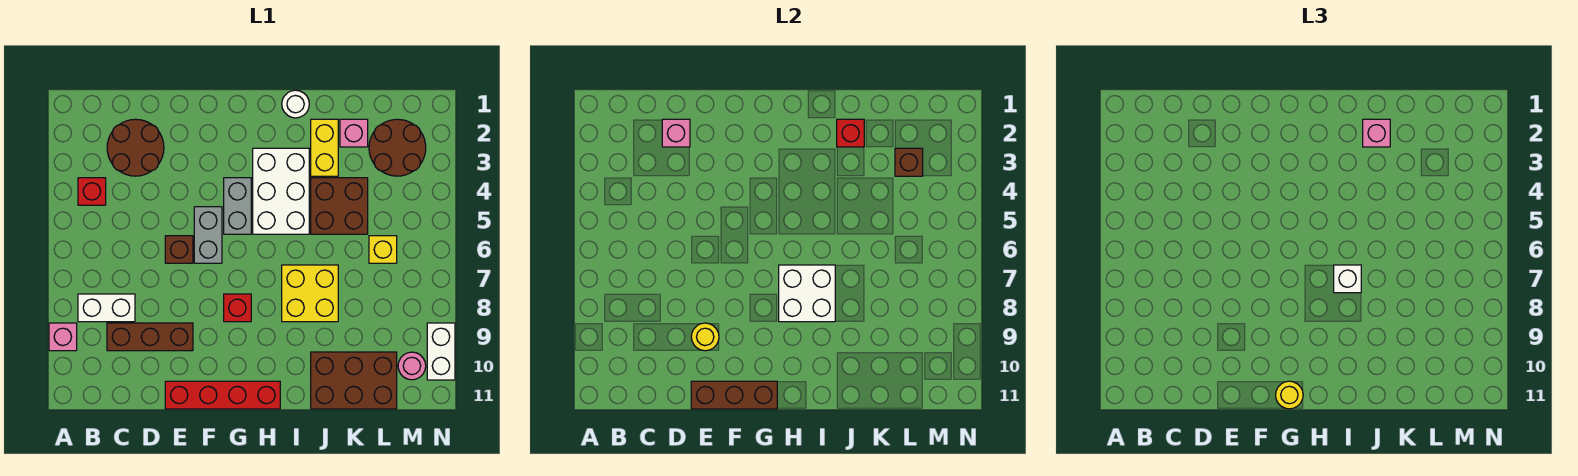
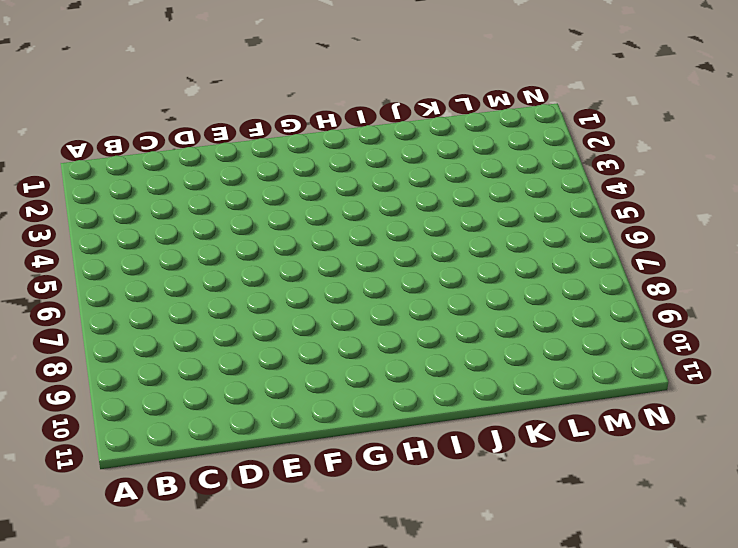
none -> pink 1x1 brick [49,323,77,351]
none -> red 1x1 brick [78,178,106,205]
none -> white 1x2 brick [78,294,135,322]
none -> brown 2x2 round brick [107,119,164,176]

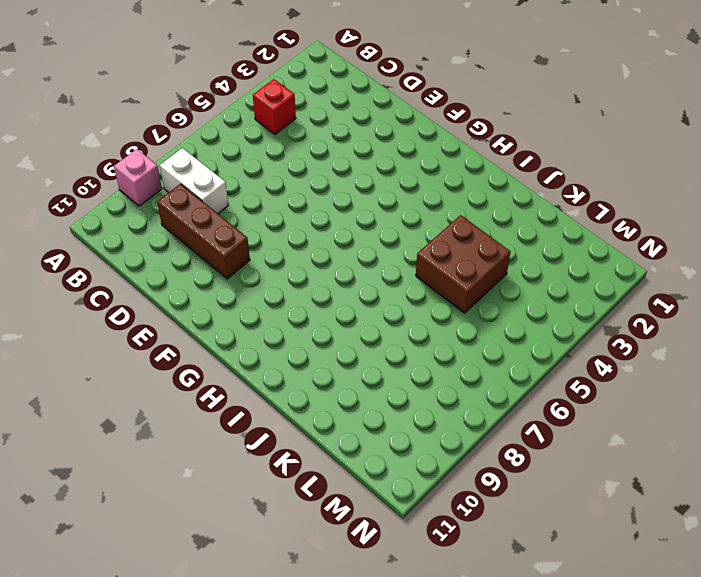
none -> brown 2x2 round brick [107,119,164,176]
none -> brown 1x1 brick [165,236,193,263]
none -> red 1x4 brick [165,381,280,409]
none -> grey 1x2 brick [194,207,222,263]

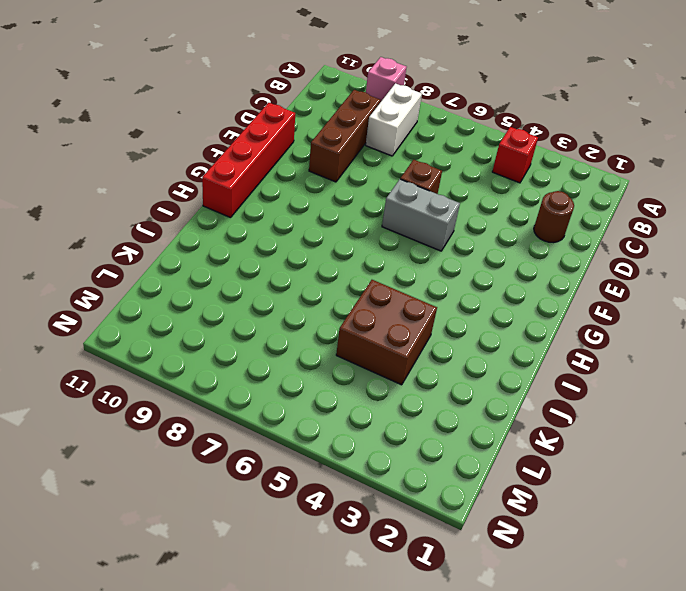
brown 1x1 round brick [534,191,574,243] -> brown 2x2 round brick [107,119,164,176]
none -> grey 1x2 brick [224,178,251,234]
none -> red 1x1 brick [224,294,251,322]
none -> white 2x3 brick [253,148,309,234]
none -> white 1x1 round brick [282,90,309,118]

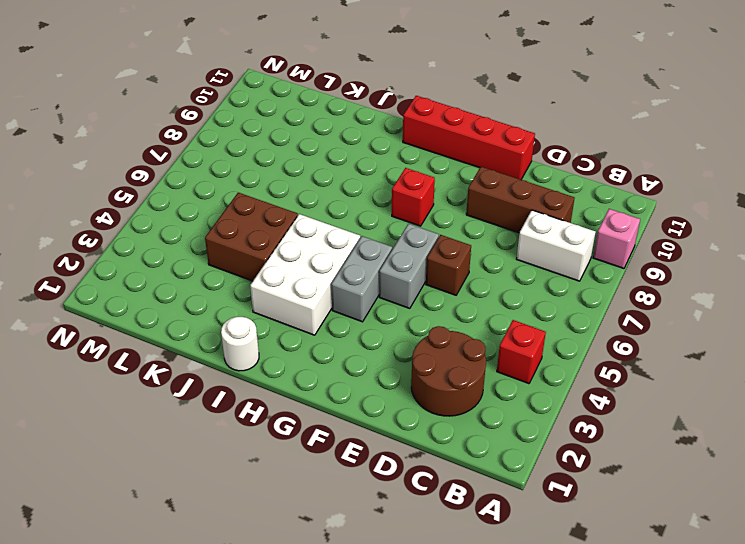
none -> yellow 2x2 brick [282,265,338,322]
none -> yellow 1x2 brick [311,119,338,176]
none -> brown 2x3 brick [311,352,397,409]
none -> pink 1x1 brick [340,119,368,147]

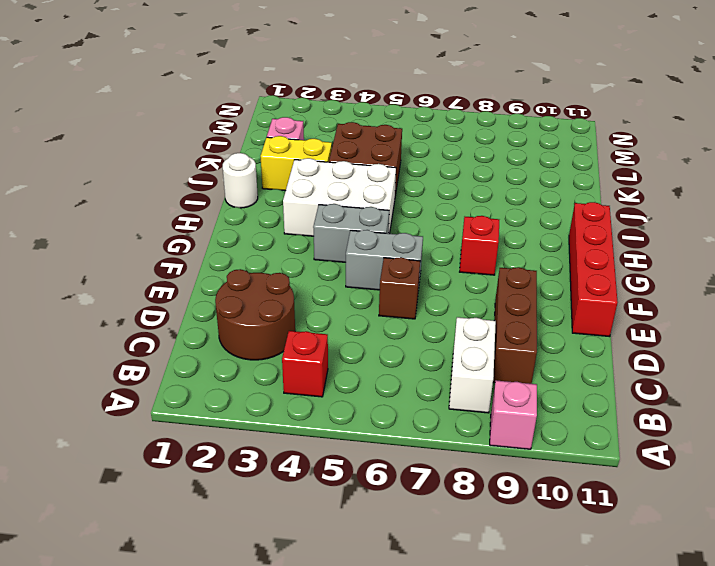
none -> yellow 2x2 brick [282,265,338,322]
none -> brown 2x3 brick [311,352,397,409]
none -> brown 2x2 round brick [369,119,426,176]
none -> yellow 1x1 brick [369,236,397,263]

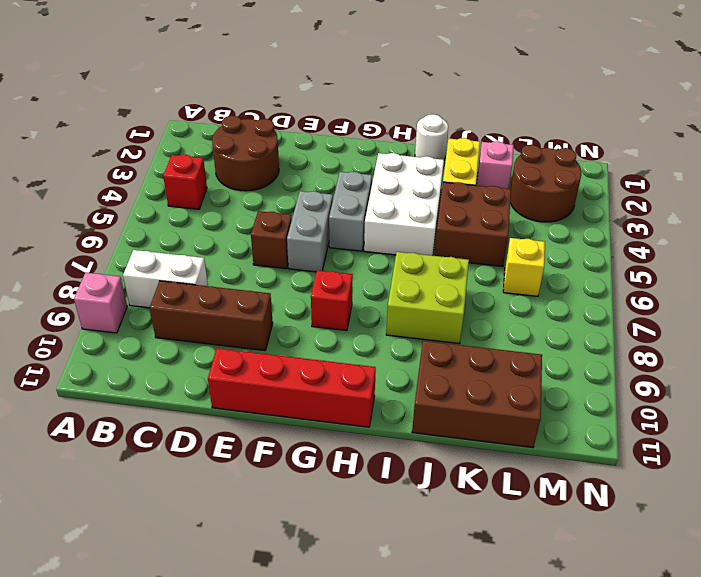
lime 2x2 brick [386,252,469,344] -> yellow 2x2 brick [282,265,338,322]
none -> pink 1x1 round brick [398,352,426,380]
none -> white 1x2 brick [427,323,455,380]
none -> pink 1x1 brick [662,119,690,147]
none -> yellow 1x1 round brick [691,323,719,351]

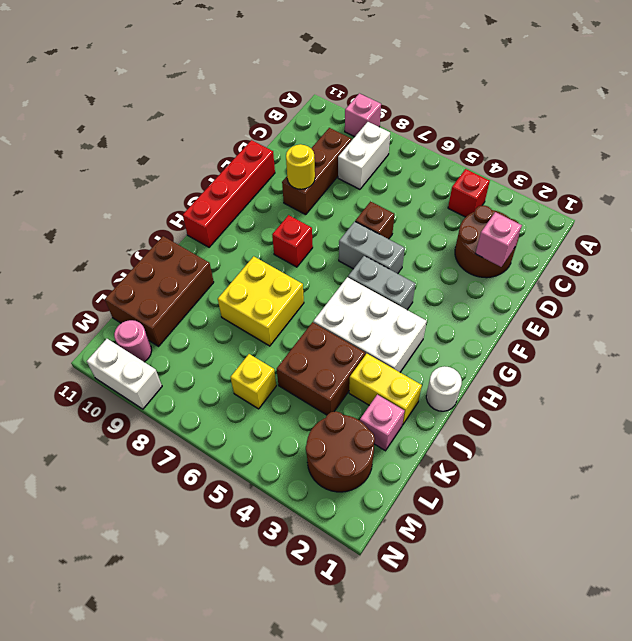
none -> brown 1x3 brick [691,381,777,409]
none -> white 2x2 brick [779,265,835,322]
none -> red 1x1 brick [837,119,864,147]
none -> brown 1x1 brick [895,148,923,176]

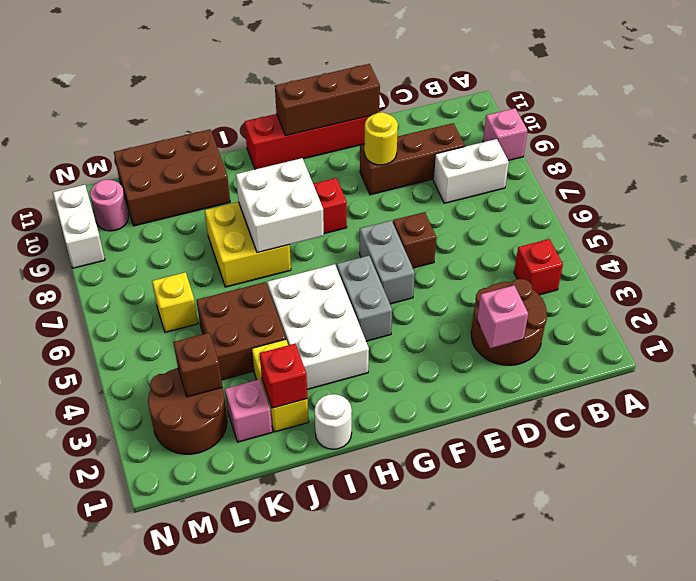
none -> yellow 1x1 round brick [1276,381,1303,409]
none -> white 1x1 brick [1334,265,1361,293]
none -> pink 1x1 brick [1363,119,1390,147]

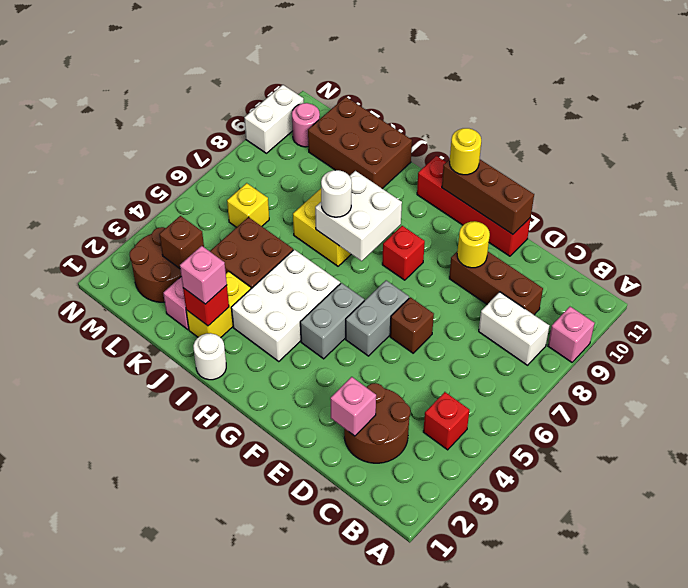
white 1x1 round brick [321,170,352,217] -> white 1x1 brick [1334,265,1361,293]

